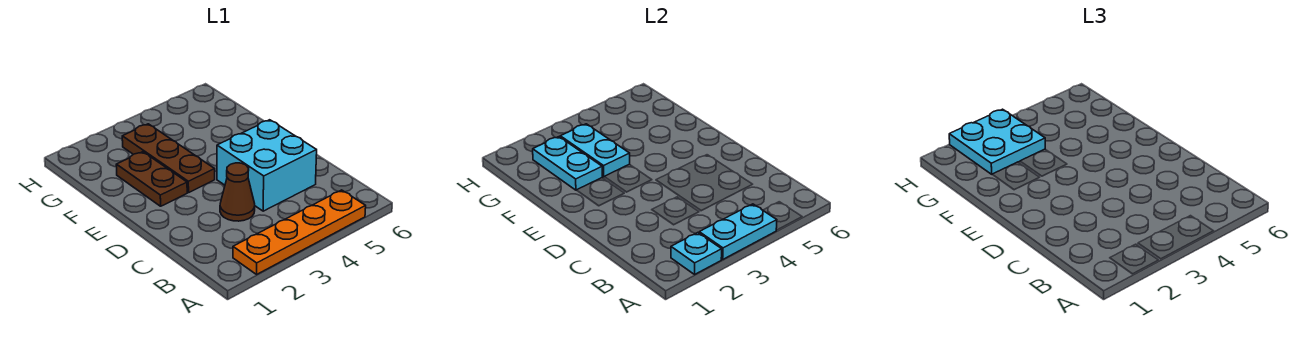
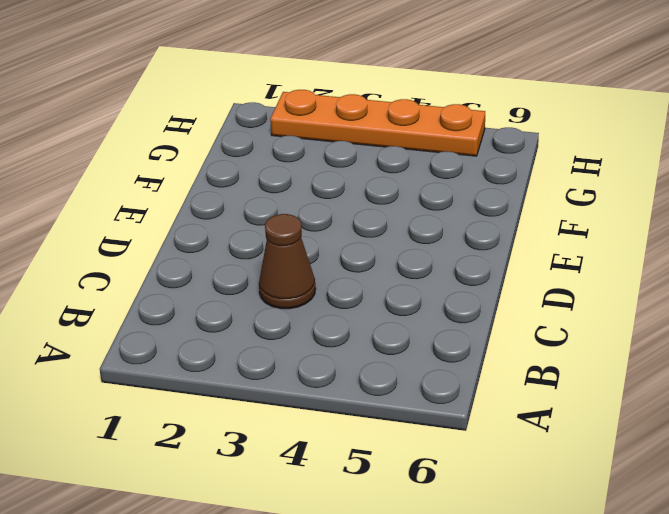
orange 1x4 plate [270,90,485,156] -> orange 1x4 plate moved to [233,190,366,274]
none -> cyan 2x2 brick [217,120,317,211]
none -> brown 1x2 plate [116,152,187,206]

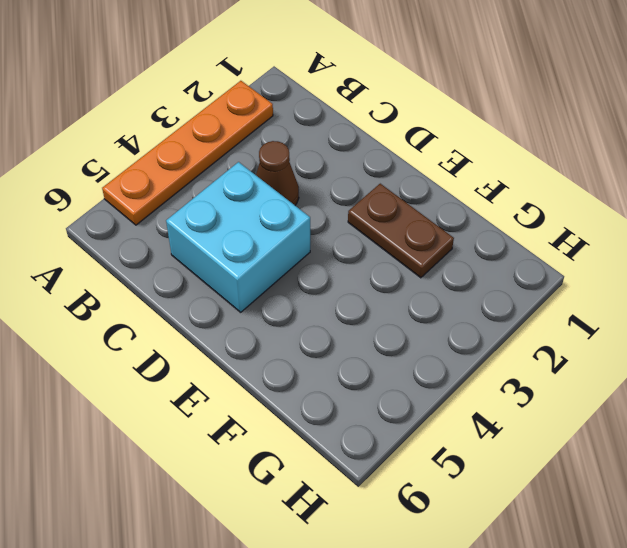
none -> brown 1x3 plate [122,124,215,193]
none -> cyan 1x1 plate [671,233,722,274]

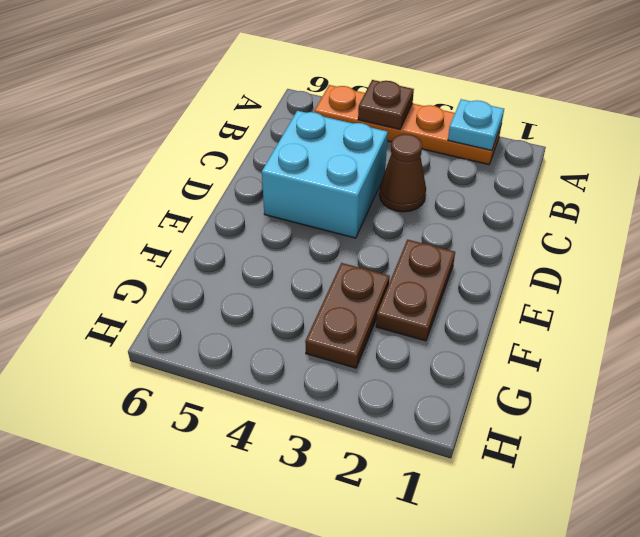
brown 1x1 plate [358,80,414,129] -> cyan 1x2 plate [699,204,777,259]
brown 1x2 plate [305,263,390,368] -> brown 1x3 plate [122,124,215,193]
none -> cyan 1x2 plate [533,137,602,190]
none -> cyan 1x2 plate [560,124,630,177]

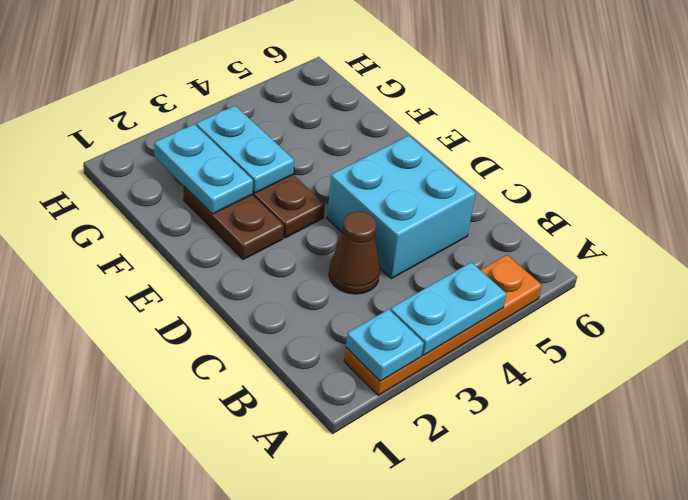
none -> cyan 2x2 plate [949,109,1045,174]

